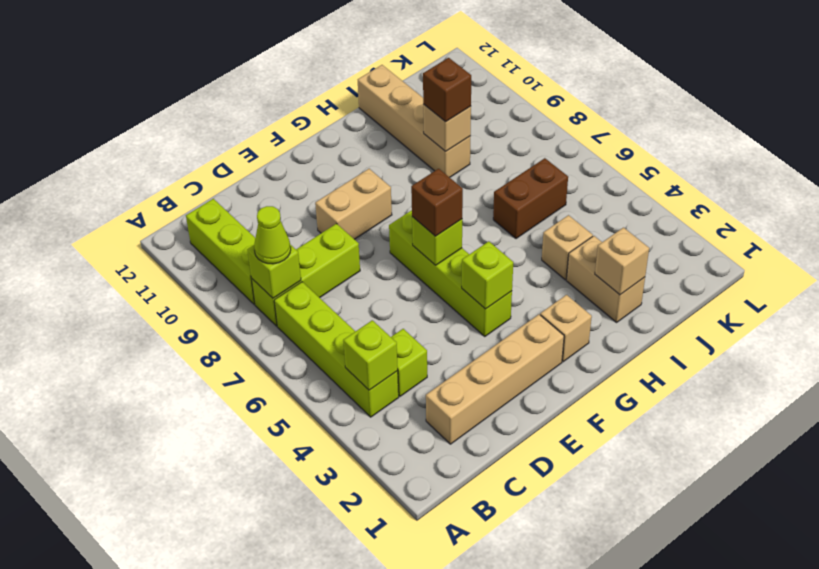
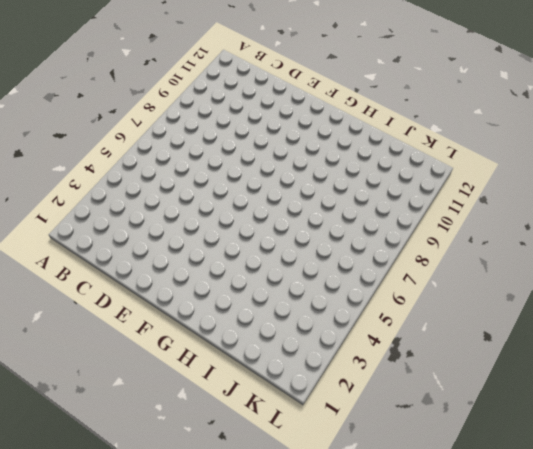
none -> lime 1x4 brick [274,282,399,417]
none -> lime 1x3 brick [251,224,360,326]
none -> lime 1x3 brick [186,199,255,304]

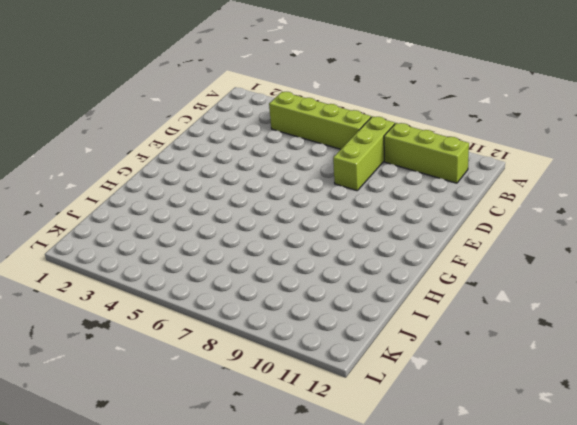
none -> tan 1x4 brick [426,314,564,444]
none -> lime 1x1 brick [391,329,427,396]
none -> tan 1x2 brick [315,169,392,239]

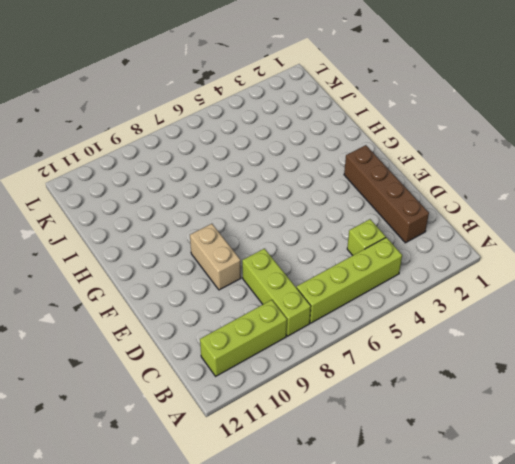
brown 1x4 brick [344,145,429,243] -> tan 1x4 brick [426,314,564,444]
none -> lime 1x4 brick [389,210,512,336]
none -> tan 1x1 brick [540,295,592,362]
none -> tan 1x2 brick [566,236,645,322]

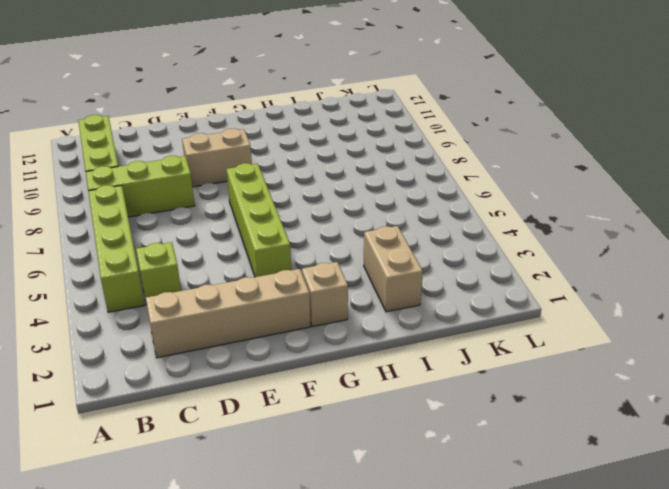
none -> tan 1x1 brick [542,215,593,280]
none -> brown 1x2 brick [493,158,568,239]
none -> tan 1x4 brick [358,65,471,177]

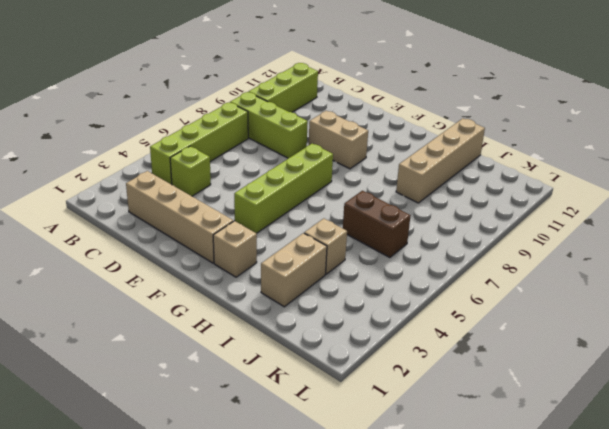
none -> lime 1x1 brick [343,320,398,390]
none -> lime 1x1 brick [247,245,301,298]
none -> lime 1x1 brick [462,241,513,309]

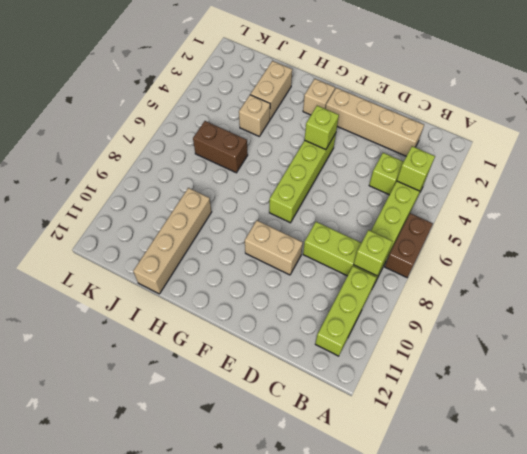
brown 1x2 brick [385,213,433,277] -> none
none -> lime 1x1 brick [412,217,462,265]
none -> tan 1x1 brick [595,227,649,295]
none -> tan 1x1 brick [423,104,471,151]

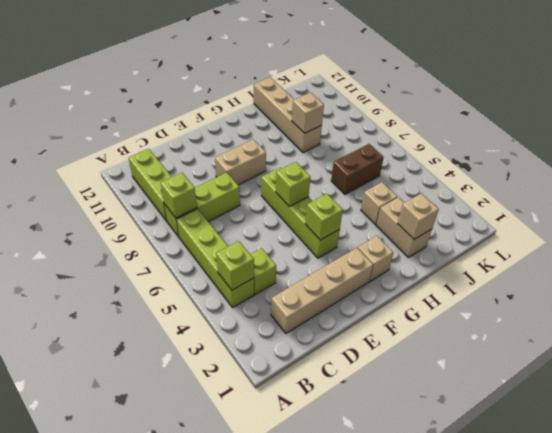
none -> lime 1x1 cone [254,206,291,264]
none -> brown 1x1 brick [411,169,463,236]
none -> brown 1x1 brick [423,58,471,122]

